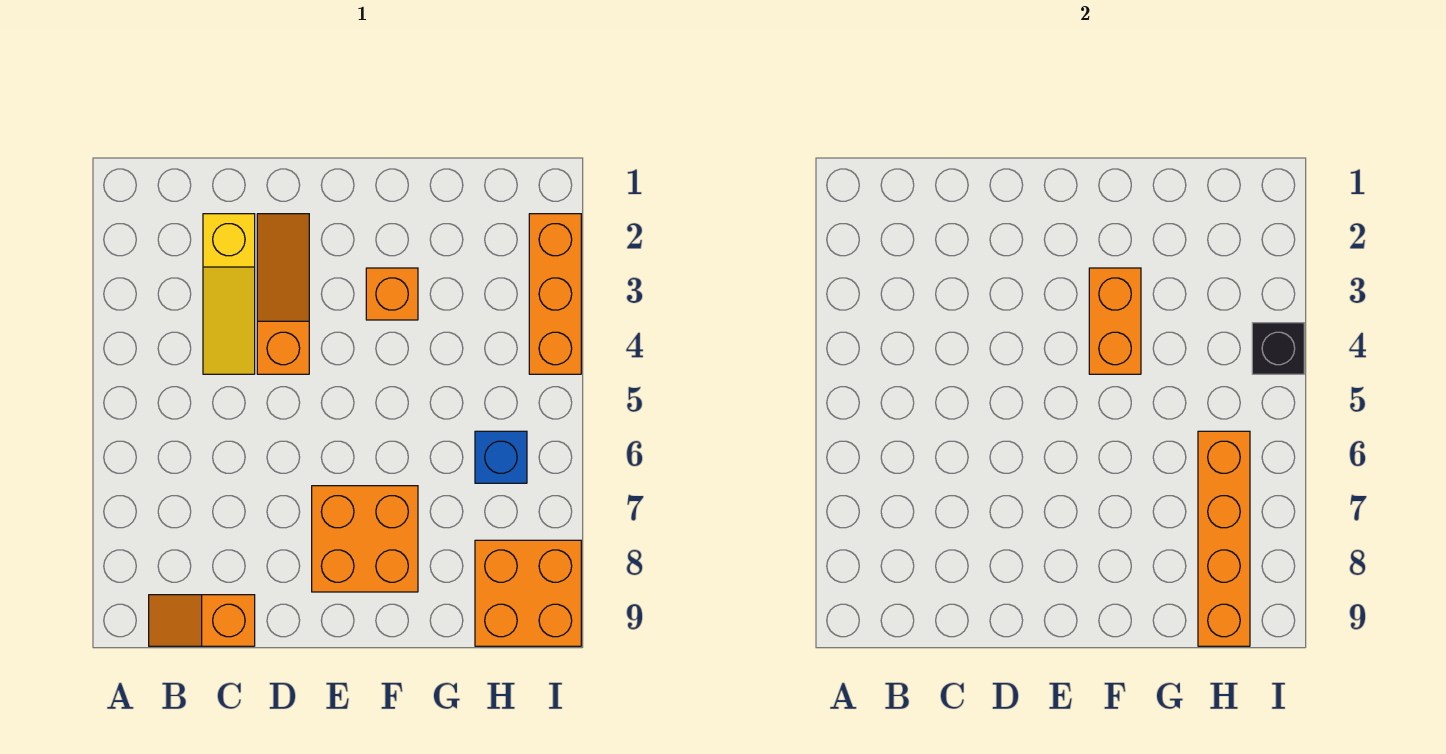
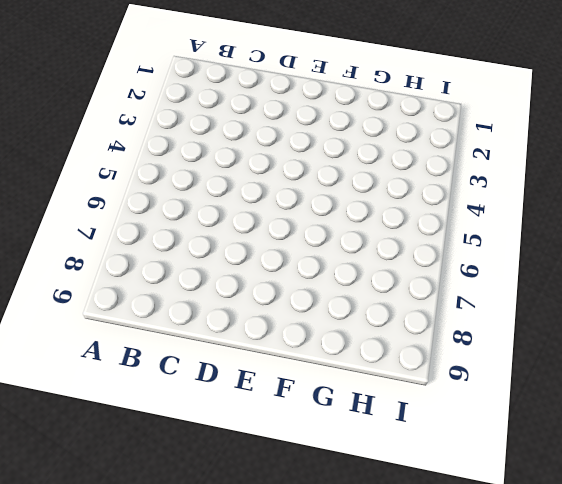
none -> orange 1x2 slope [149,595,255,646]
none -> yellow 1x3 slope [203,214,255,374]

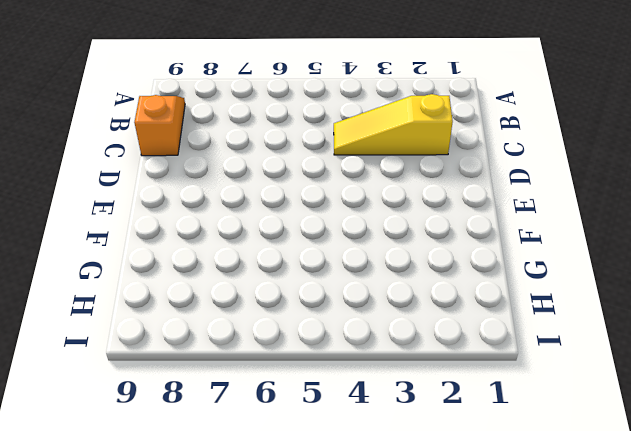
none -> orange 1x3 slope [257,214,309,374]
none -> orange 2x2 brick [312,486,418,592]

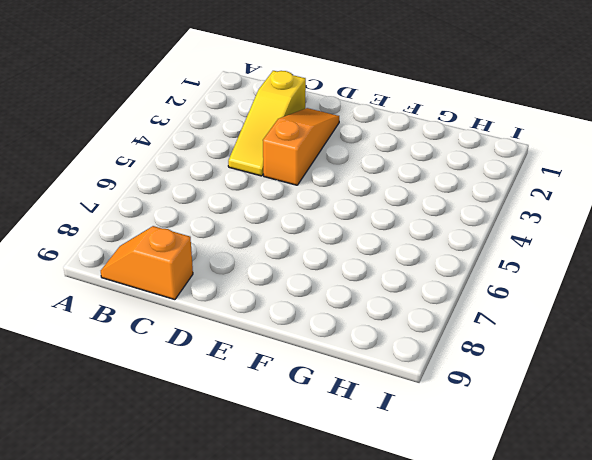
none -> orange 2x2 brick [312,486,418,592]
none -> orange 1x1 brick [366,268,418,320]

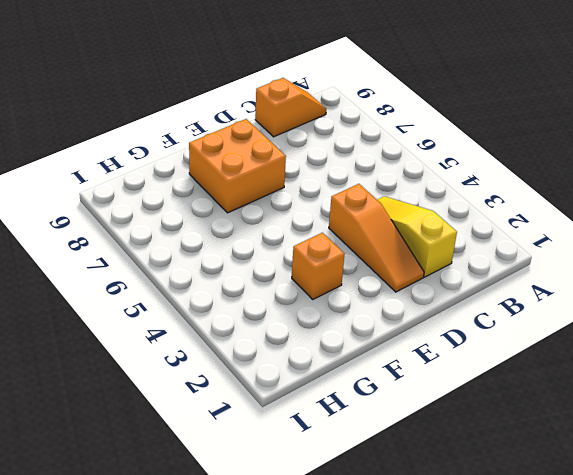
none -> blue 1x1 brick [475,431,527,483]
none -> orange 2x2 brick [475,540,581,646]

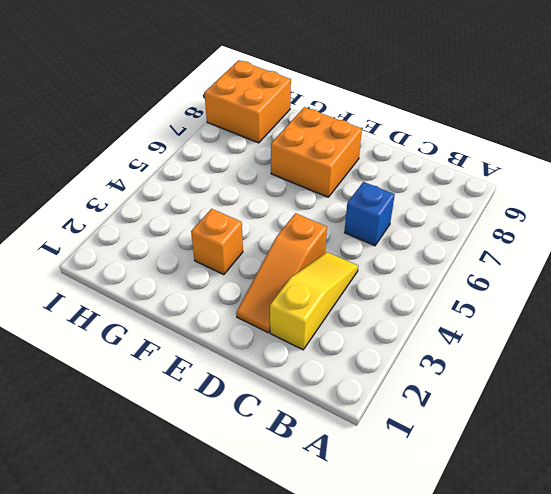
blue 1x1 brick [344,182,395,246] -> blue 1x1 brick moved to [475,431,527,483]
none -> orange 1x2 slope [149,595,255,646]
none -> orange 1x3 brick [529,214,581,374]

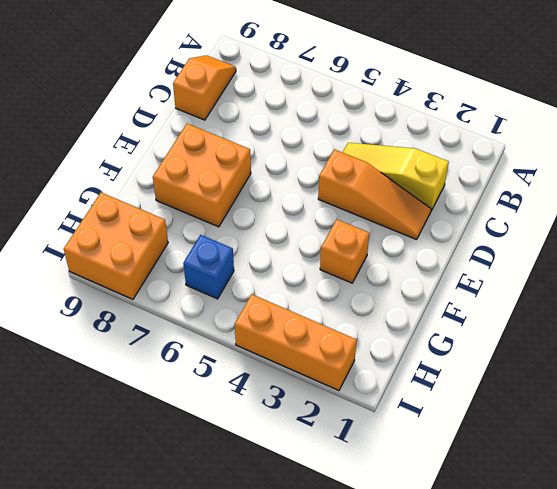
none -> orange 1x2 brick [1089,268,1141,374]
none -> orange 1x4 brick [1198,431,1250,646]

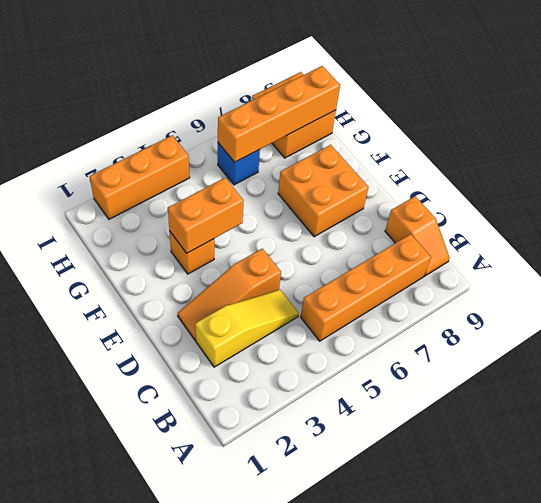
orange 1x4 brick [301,234,431,341] -> none
none -> black 1x1 brick [1252,323,1304,374]

